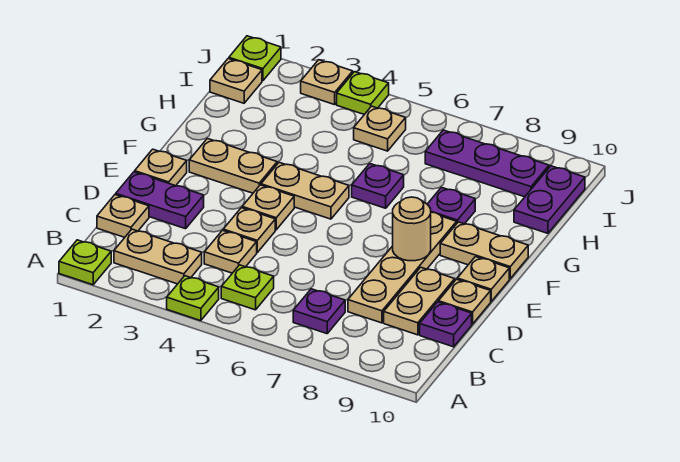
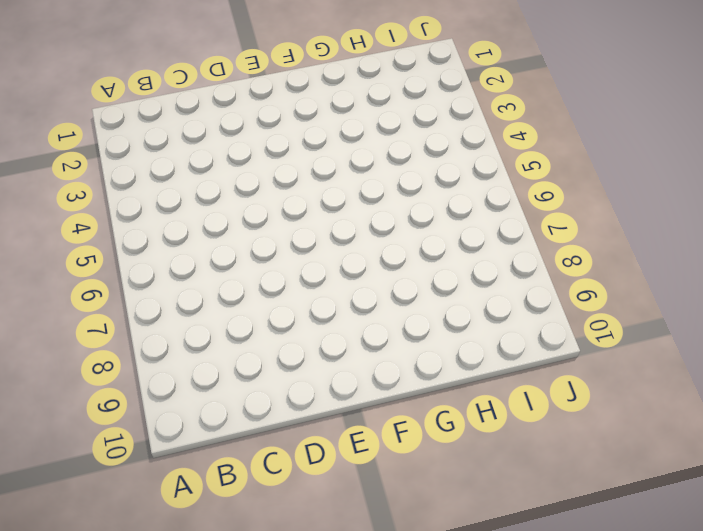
none -> lime 1x1 plate [59,240,111,285]
none -> lime 1x1 plate [167,276,219,321]
none -> tan 1x2 plate [114,229,202,284]

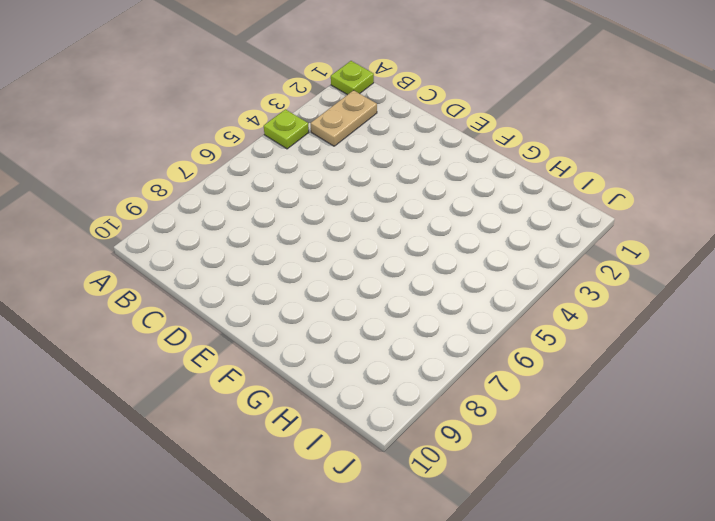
none -> lime 1x1 plate [221,265,274,310]
none -> purple 1x1 plate [293,289,345,334]
none -> tan 1x1 plate [97,195,149,237]

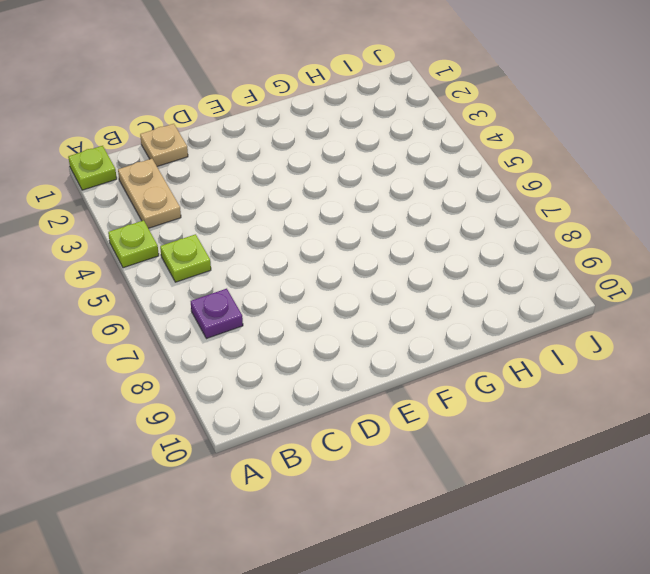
none -> tan 1x1 plate [204,230,257,273]
none -> tan 1x4 plate [348,212,457,323]
none -> tan 1x2 plate [384,267,455,335]

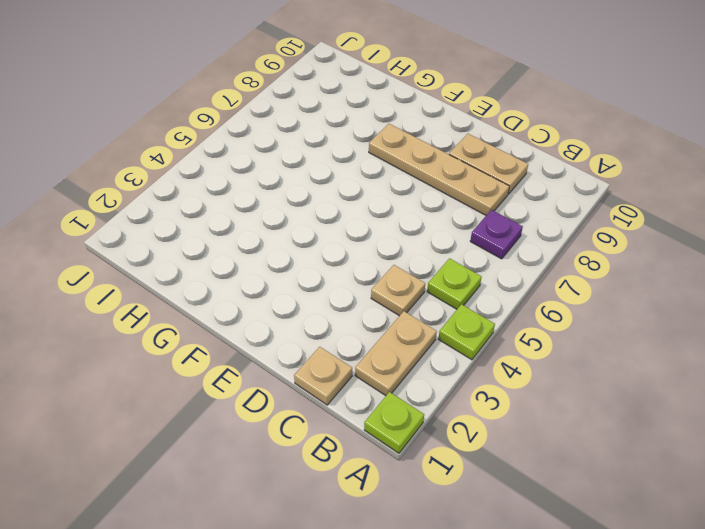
none -> purple 1x1 plate [420,302,472,347]
none -> purple 1x2 plate [116,172,204,229]
none -> tan 1x1 plate [223,208,275,252]

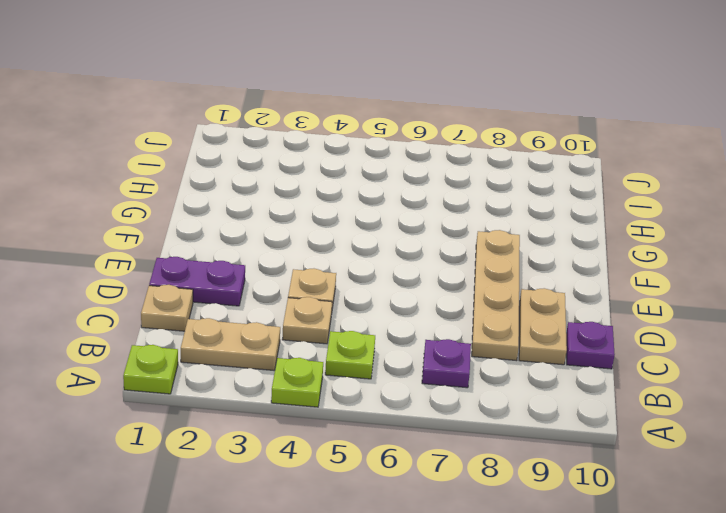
none -> tan 1x1 plate [438,279,491,324]
none -> tan 1x1 plate [135,149,187,186]
none -> tan 1x1 plate [242,185,294,230]

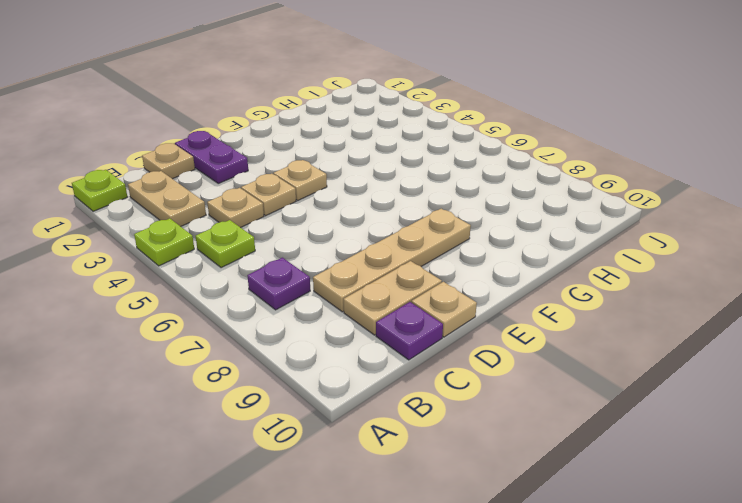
none -> tan 1x1 plate [135,149,187,186]
none -> tan 1x1 plate [457,257,509,301]
none -> tan 1x2 plate [189,139,277,193]

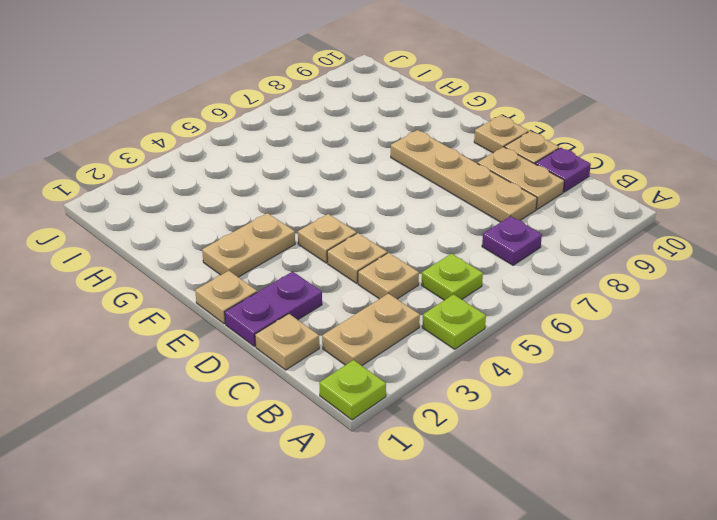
none -> tan 1x2 plate [261,162,349,219]
none -> tan 1x2 plate [440,222,528,279]
none -> purple 1x1 plate [352,164,404,208]

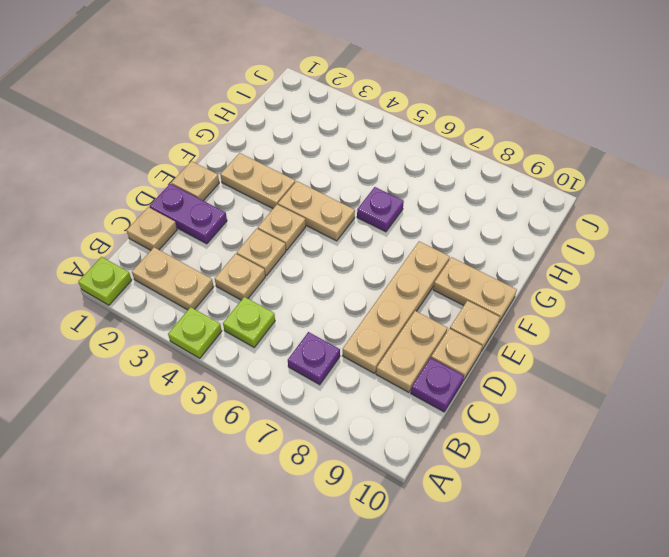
none -> purple 1x1 plate [427,187,475,224]
none -> purple 1x2 plate [514,166,585,233]
none -> tan 1x1 plate [210,59,262,103]

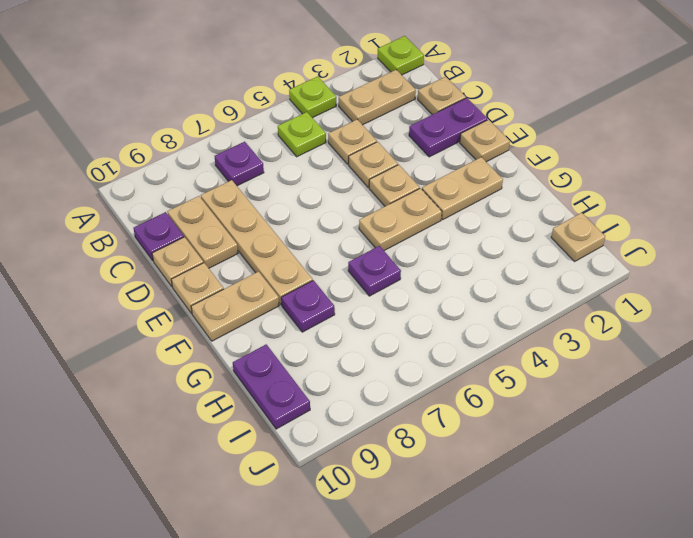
none -> tan 1x1 plate [354,106,406,151]
none -> purple 1x3 plate [425,130,549,197]
none -> lime 1x1 plate [229,36,281,81]

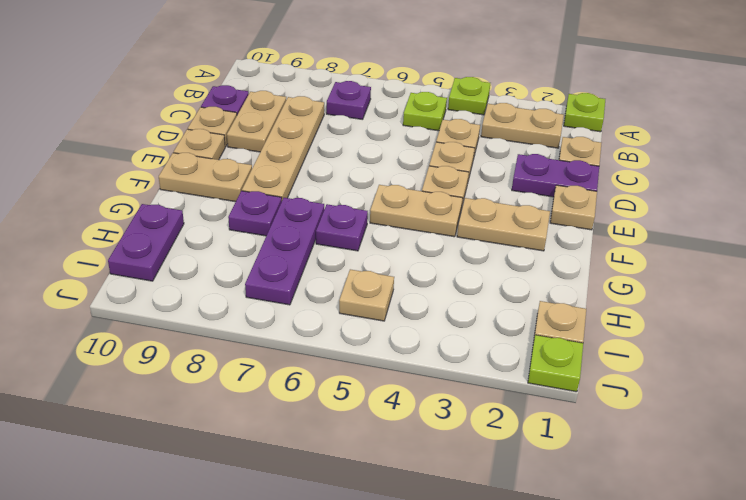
purple 1x3 plate [245,198,324,305] -> purple 1x3 plate turned to [425,130,549,197]
none -> tan 1x1 plate [301,60,353,105]
none -> lime 1x1 plate [337,72,389,114]
none -> tan 1x1 round brick [393,197,431,261]

